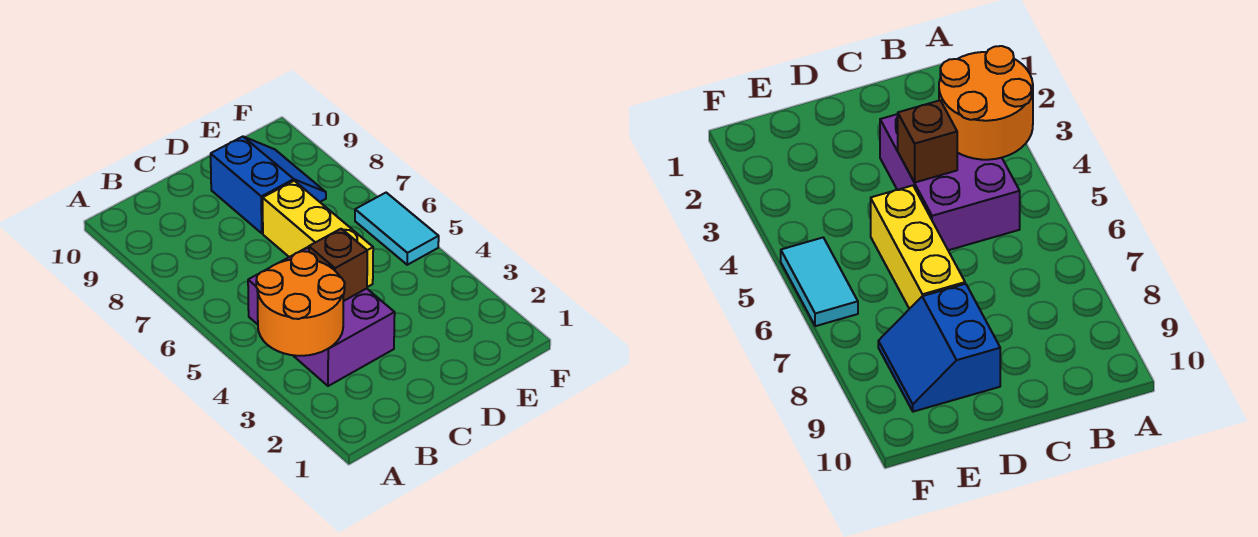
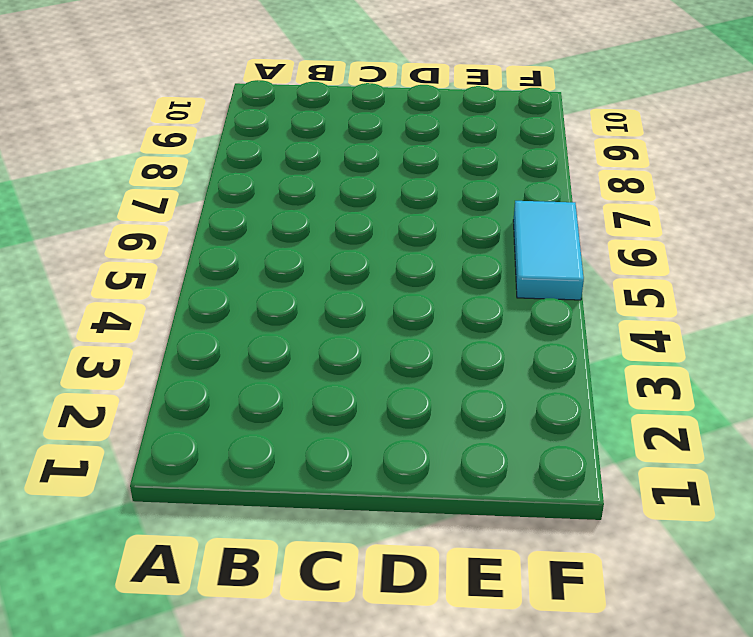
none -> purple 2x3 brick [248,247,395,386]
none -> yellow 1x3 brick [263,181,373,287]

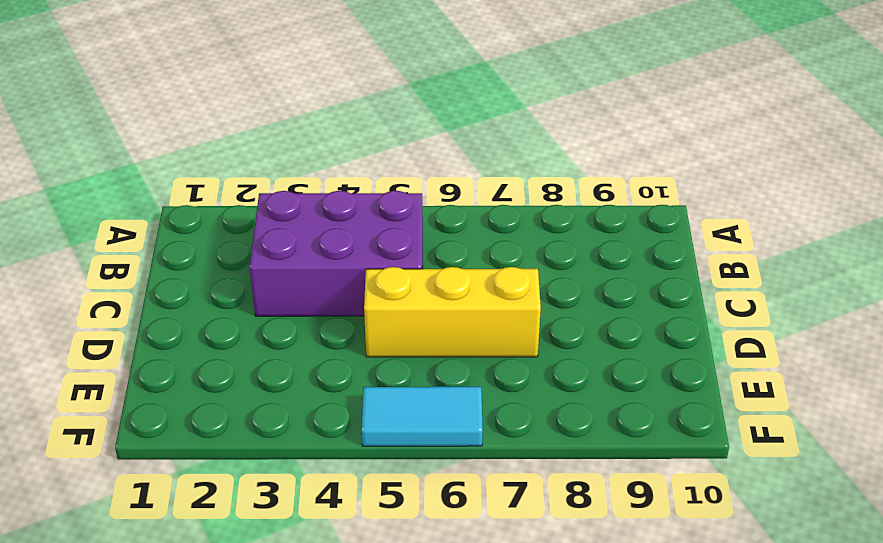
none -> blue 2x2 slope [211,137,326,233]
none -> orange 2x2 round brick [256,251,345,356]

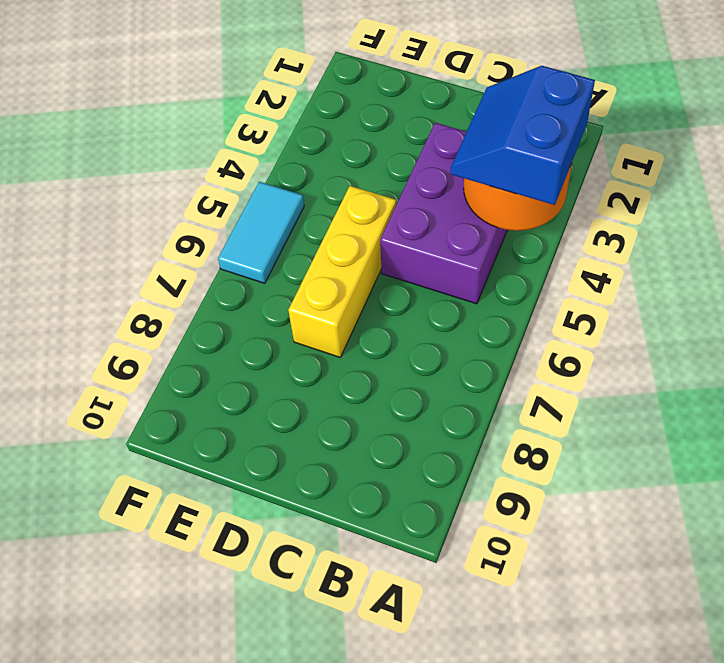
blue 2x2 slope [451,66,595,205] -> blue 2x2 slope moved to [211,137,326,233]
none -> brown 1x1 brick [309,229,367,301]

